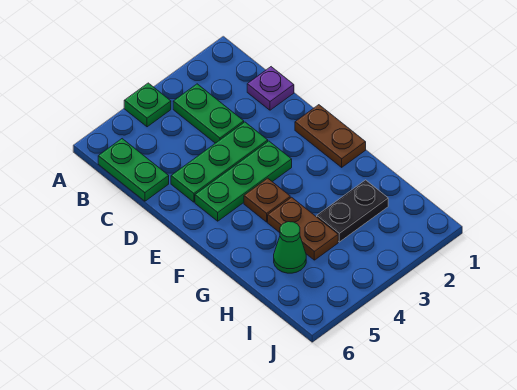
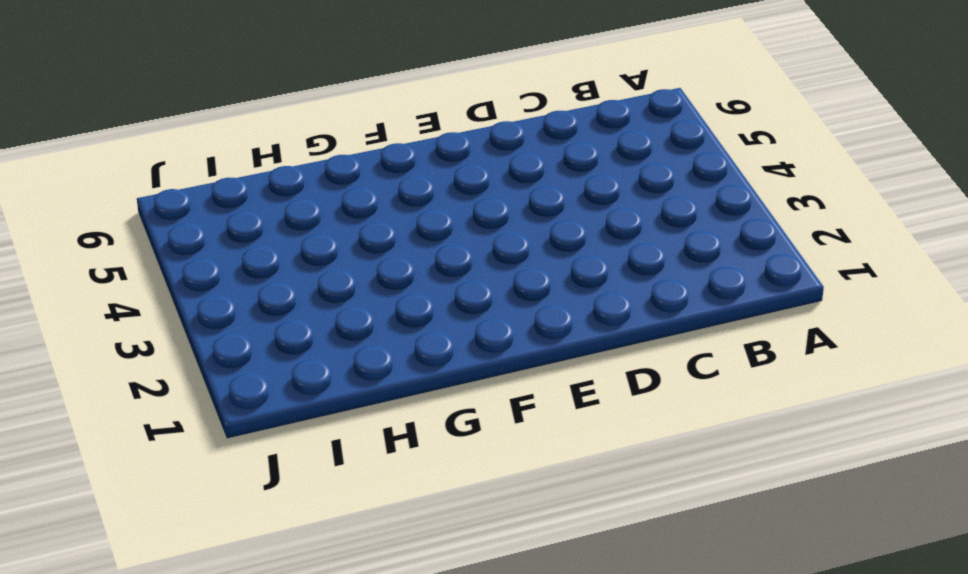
none -> green 1x1 plate [124,83,171,127]
none -> green 1x2 plate [173,84,244,143]

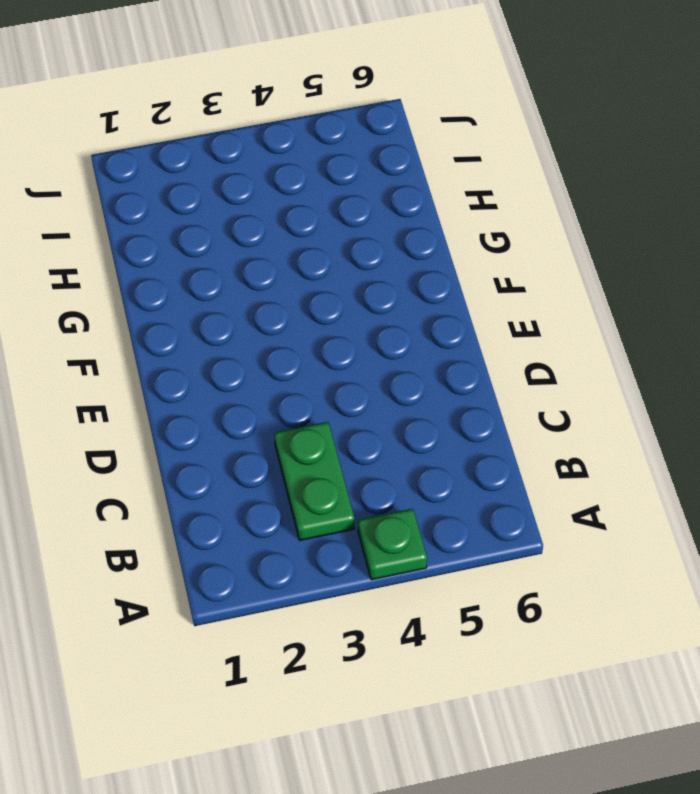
none -> green 1x2 plate [98,139,169,201]
none -> purple 1x1 plate [247,67,294,110]

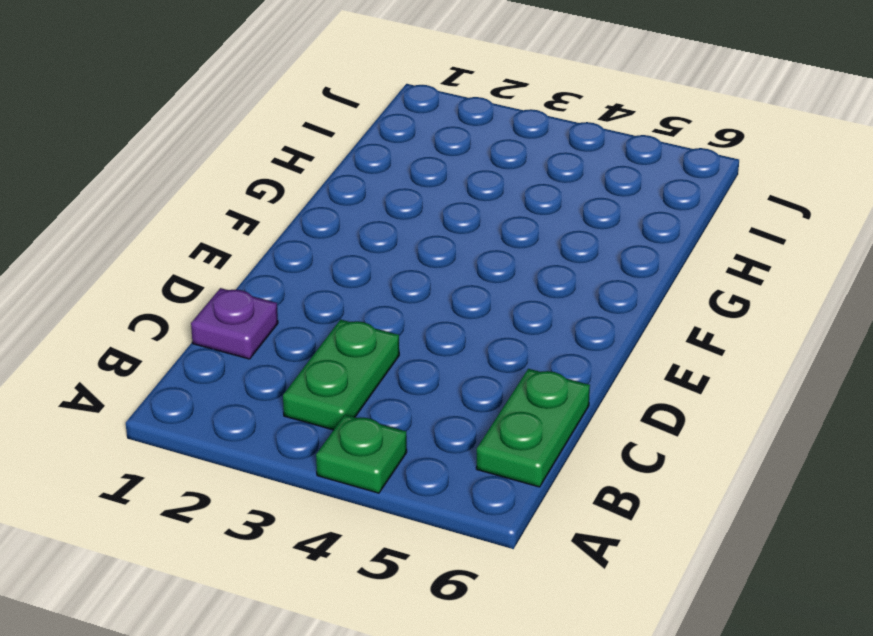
none -> green 1x3 plate [171,122,268,202]
none -> brown 1x2 plate [295,105,366,167]

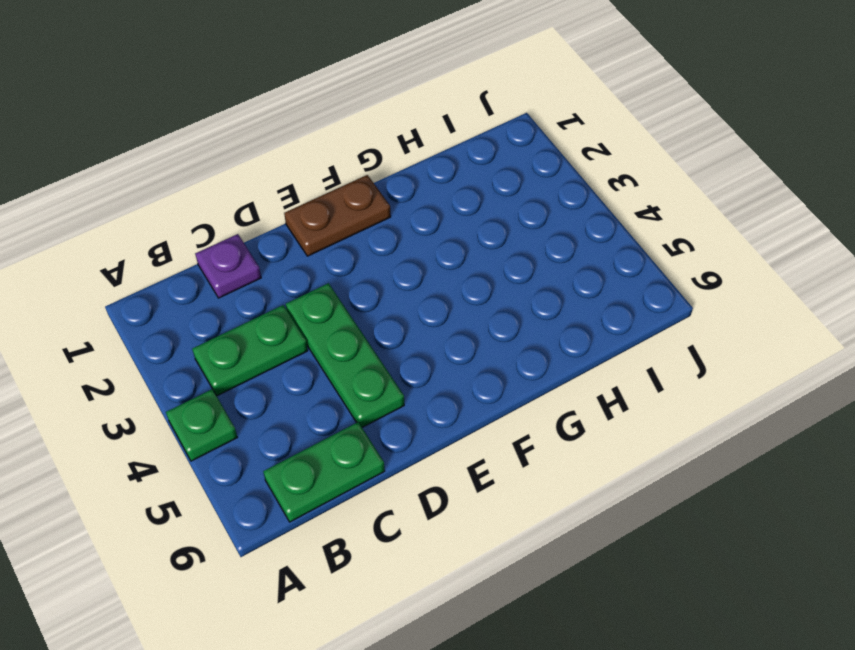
none -> green 1x3 plate [195,141,292,221]
none -> brown 1x1 plate [244,178,290,222]

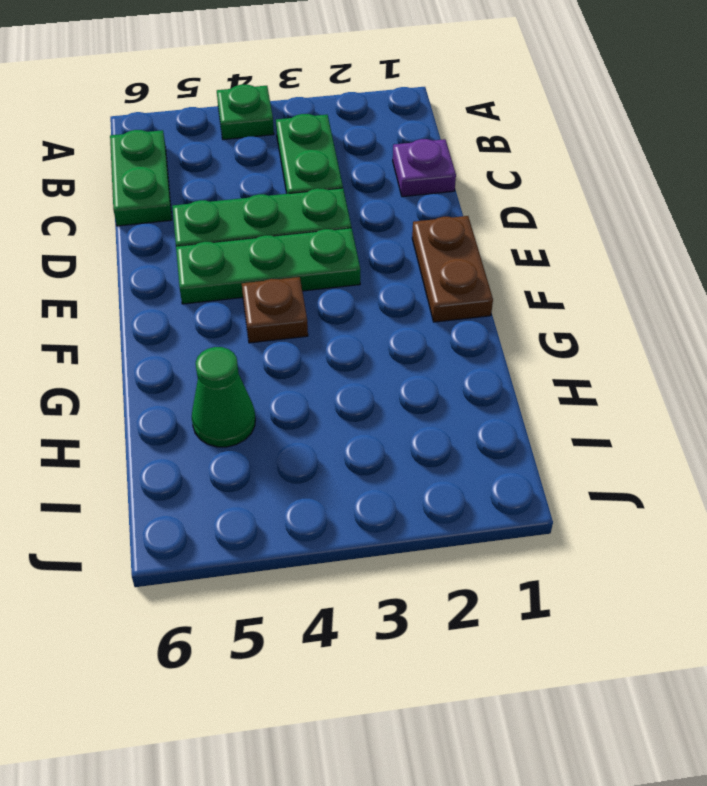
none -> brown 1x2 plate [268,197,338,260]
none -> black 1x2 plate [317,180,388,242]

